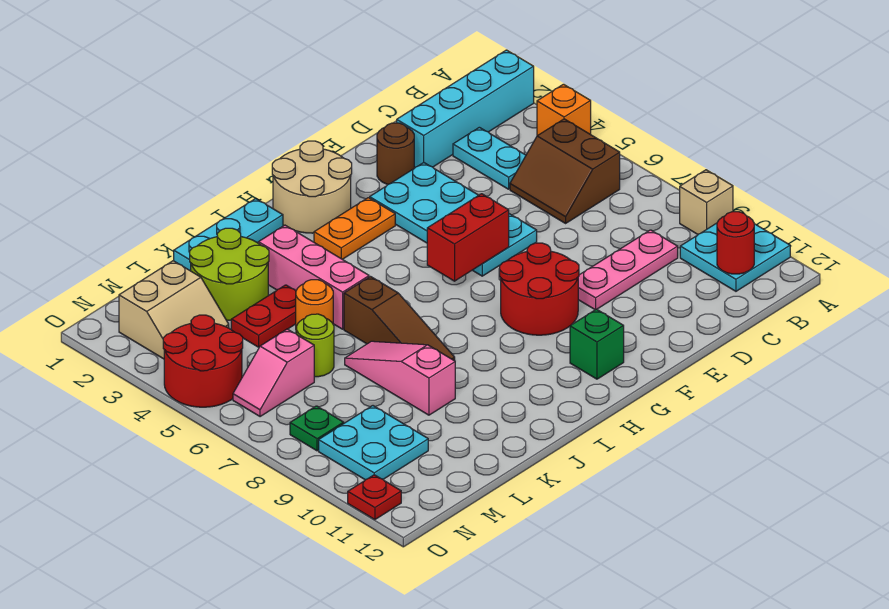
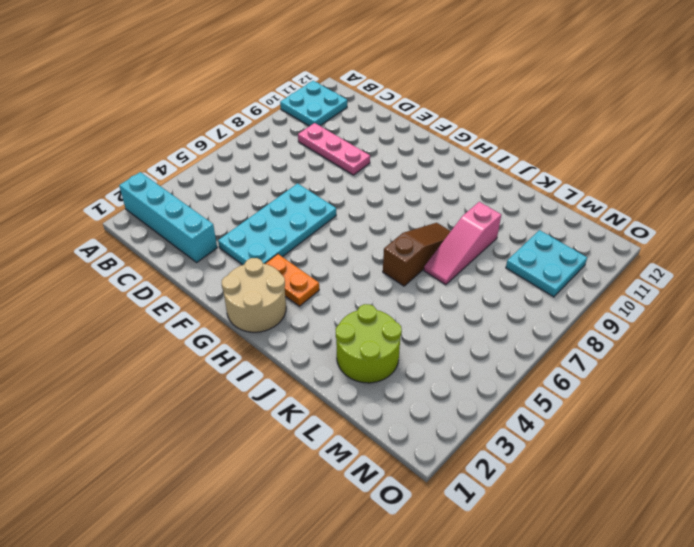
none -> orange 1x1 brick [537,84,591,136]
none -> tan 1x1 brick [680,170,733,234]
none -> brown 2x2 slope [510,119,620,223]

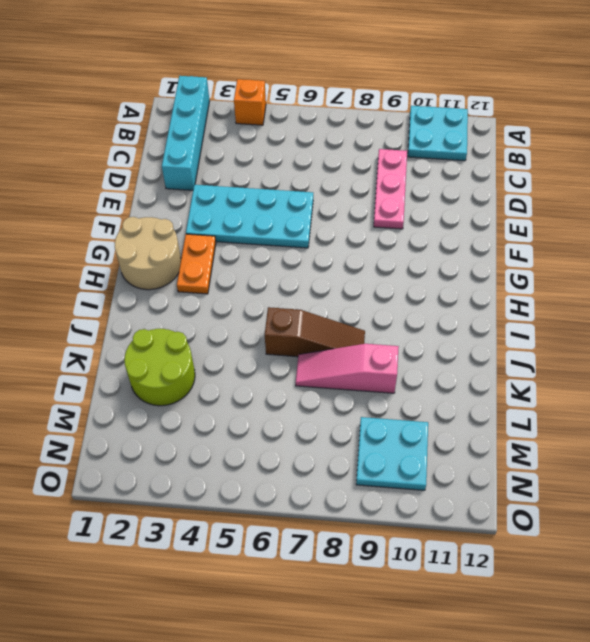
none -> tan 1x1 brick [680,170,733,234]
none -> brown 2x2 slope [510,119,620,223]
none -> cyan 1x2 plate [453,127,526,189]

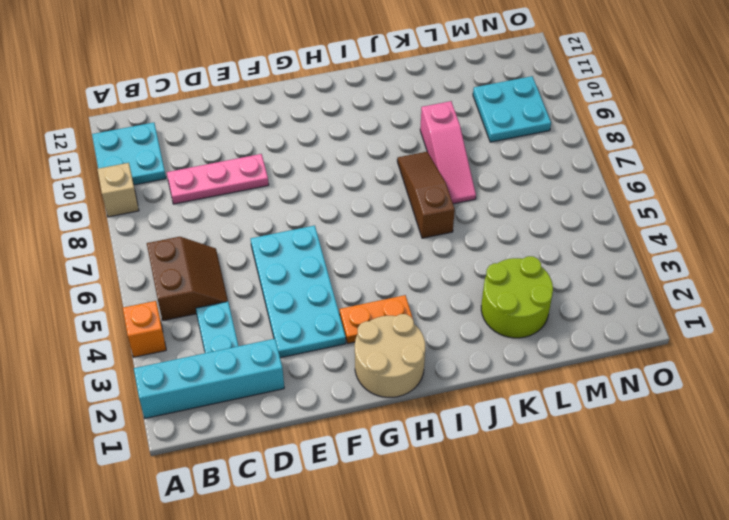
none -> brown 1x1 round brick [377,123,414,184]
none -> red 2x2 round brick [500,243,579,335]
none -> green 1x1 brick [570,309,624,379]

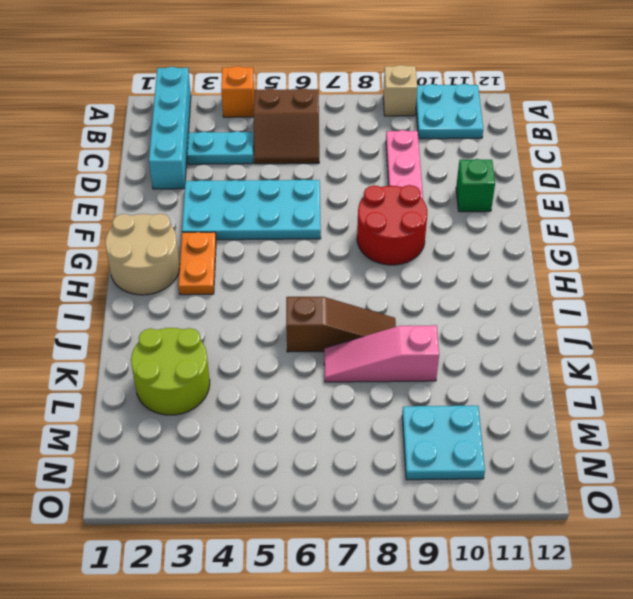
green 1x1 brick [456,159,495,212] -> green 1x1 brick moved to [570,309,624,379]
none -> brown 1x1 round brick [377,123,414,184]
none -> cyan 1x3 plate [174,199,283,271]
none -> pink 1x3 brick [259,225,369,329]

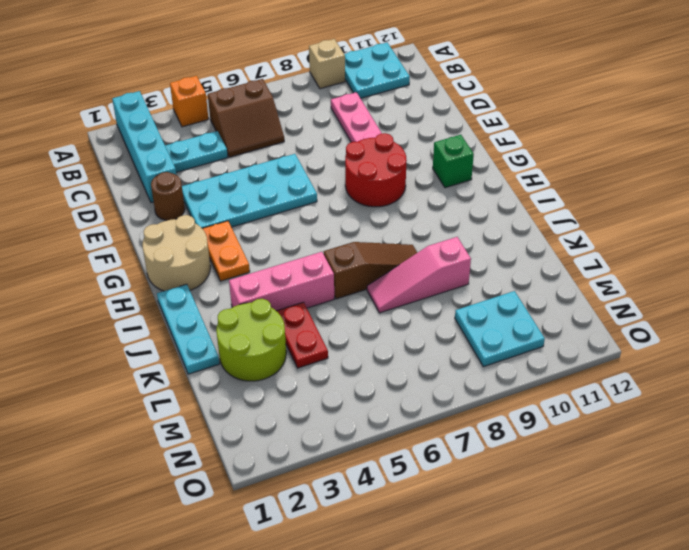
none -> orange 1x1 round brick [296,280,333,333]
none -> lime 1x1 round brick [297,314,334,377]
none -> tan 2x2 slope [119,261,229,359]

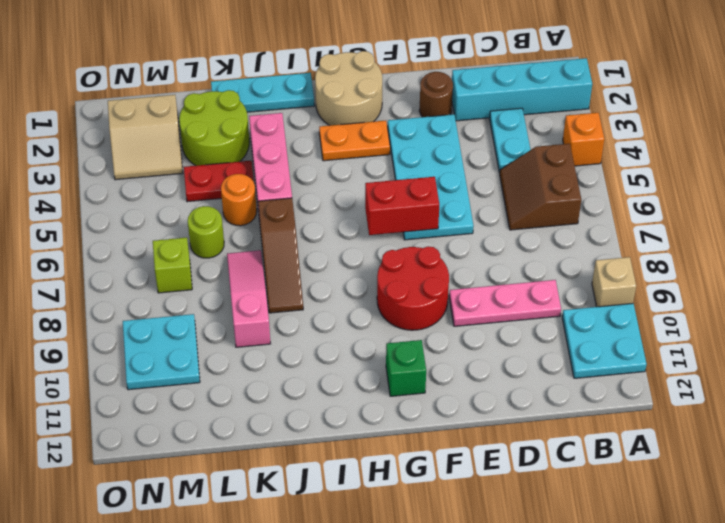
lime 1x1 brick [153,238,192,293] -> none
none -> pink 1x2 slope [233,329,314,417]
none -> red 2x2 round brick [163,315,243,407]
none -> green 1x1 plate [290,406,344,451]

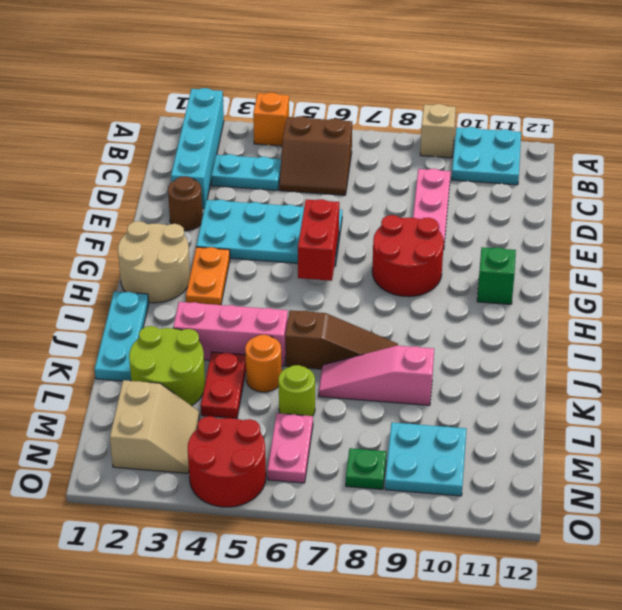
pink 1x2 plate [267,413,313,483] -> pink 1x2 slope [233,329,314,417]
none -> red 1x1 plate [348,475,401,520]
none -> red 1x1 round brick [717,212,754,274]

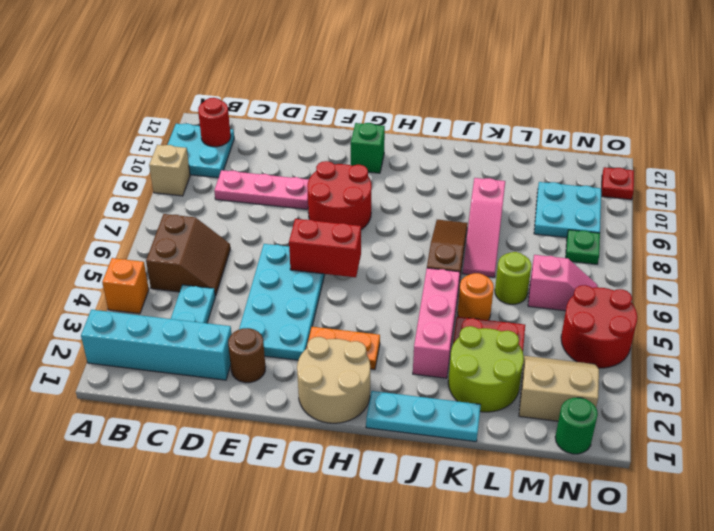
green 1x1 round brick [555,398,598,454] -> none

